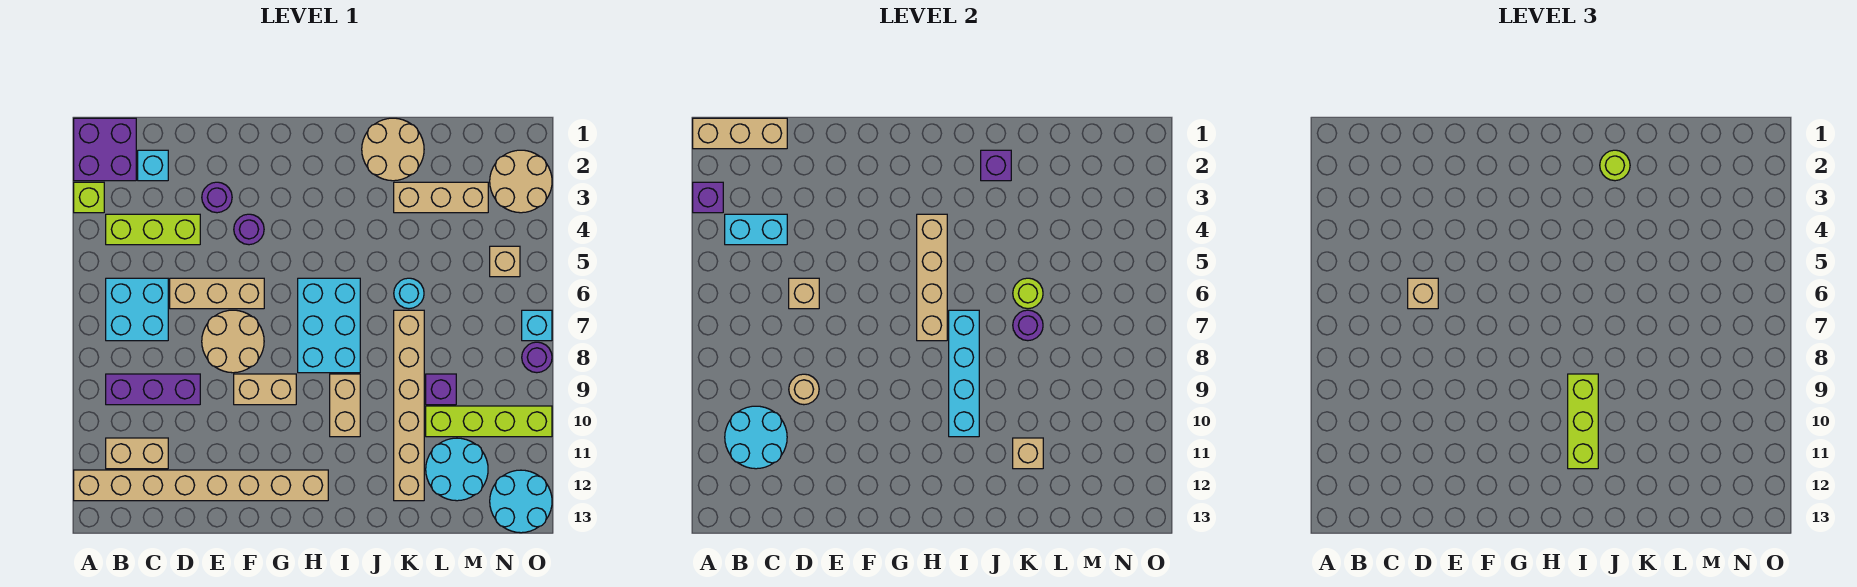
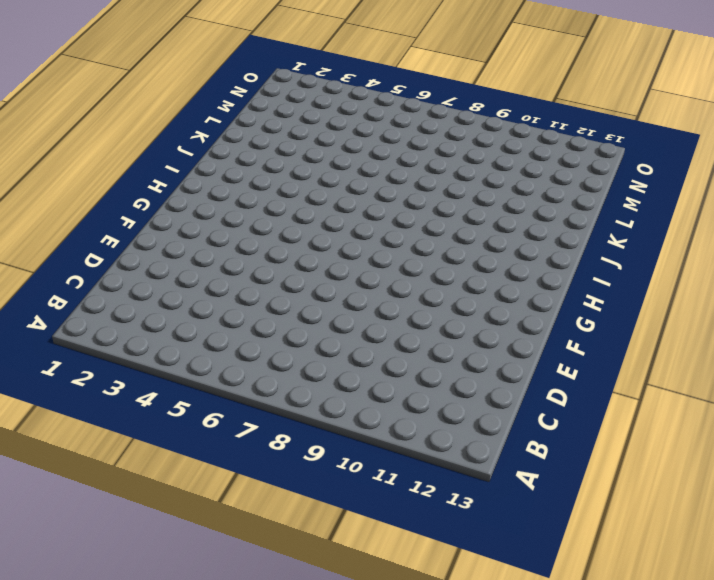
none -> purple 2x2 brick [74,118,136,181]
none -> lime 1x1 brick [74,182,104,213]
none -> tan 1x8 brick [74,470,328,501]
none -> lime 1x3 brick [106,214,200,245]

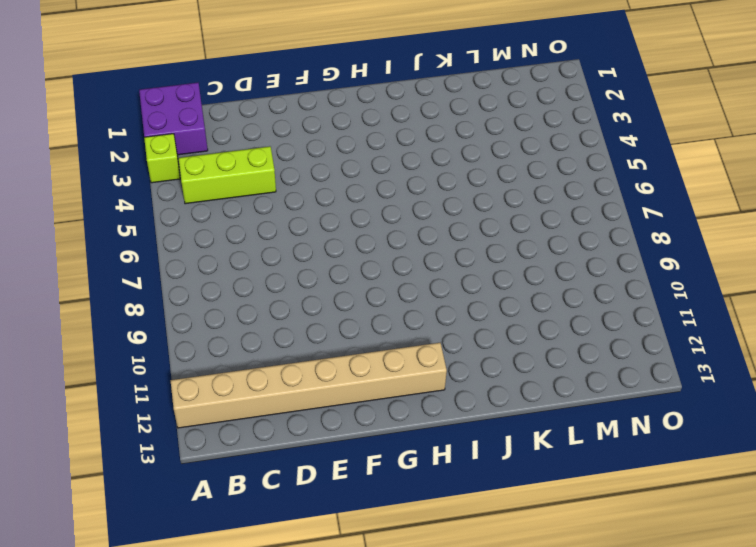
none -> cyan 2x2 brick [106,278,168,341]
none -> purple 1x3 brick [106,374,200,405]
none -> tan 1x2 brick [106,438,168,469]
none -> cyan 1x1 brick [138,150,168,181]

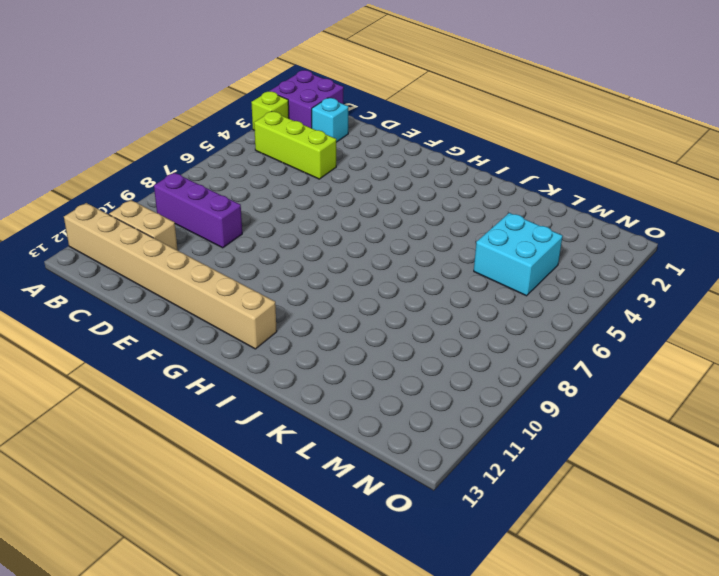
cyan 2x2 brick [474,213,563,296] -> cyan 2x2 brick moved to [106,278,168,341]
none -> tan 1x3 brick [170,278,264,309]
none -> purple 1x1 round brick [202,182,232,213]
none -> tan 2x2 round brick [202,310,264,373]
none -> purple 1x1 round brick [234,214,264,245]

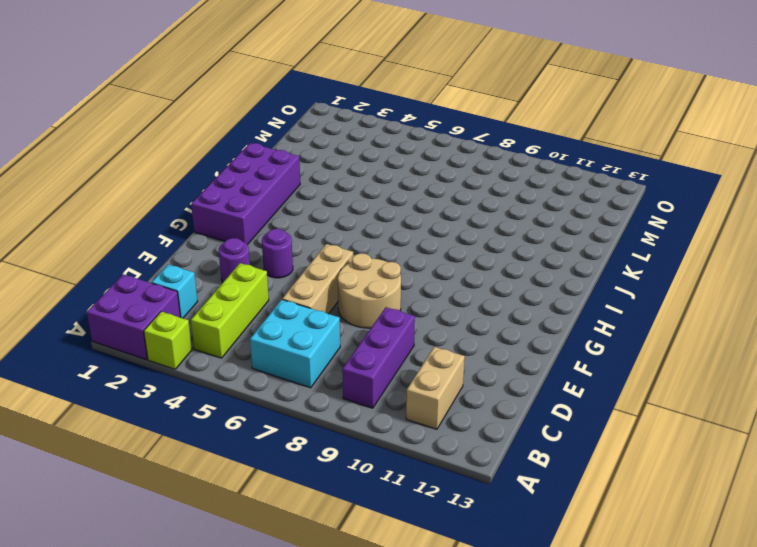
purple 2x4 brick [191,143,300,245] -> tan 2x2 round brick [362,118,424,181]
none -> tan 1x8 brick [74,470,328,501]
none -> tan 1x2 brick [234,374,296,405]
none -> cyan 2x3 brick [298,278,360,373]
none -> tan 1x2 brick [330,374,360,437]

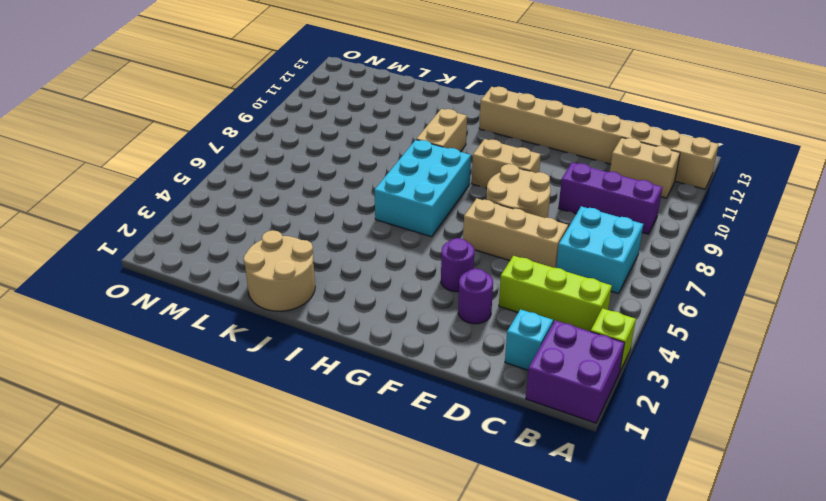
none -> tan 1x3 brick [394,182,488,213]
none -> cyan 1x1 round brick [394,278,424,309]
none -> tan 1x6 brick [394,310,424,501]
none -> purple 1x1 brick [426,374,456,405]

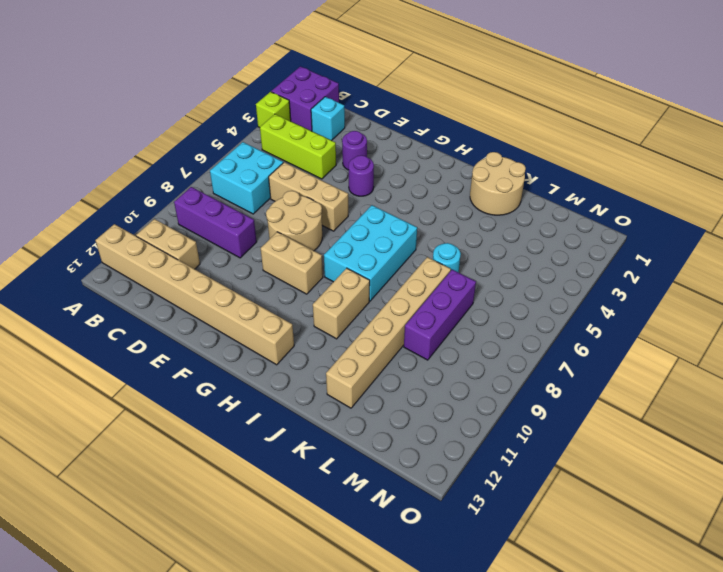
purple 1x3 brick [404,270,476,360] -> purple 1x1 brick [426,374,456,405]
none -> tan 1x3 brick [394,182,488,213]
none -> lime 1x4 brick [426,406,552,437]
none -> cyan 2x2 round brick [426,438,488,501]
none -> tan 2x2 round brick [490,150,552,213]

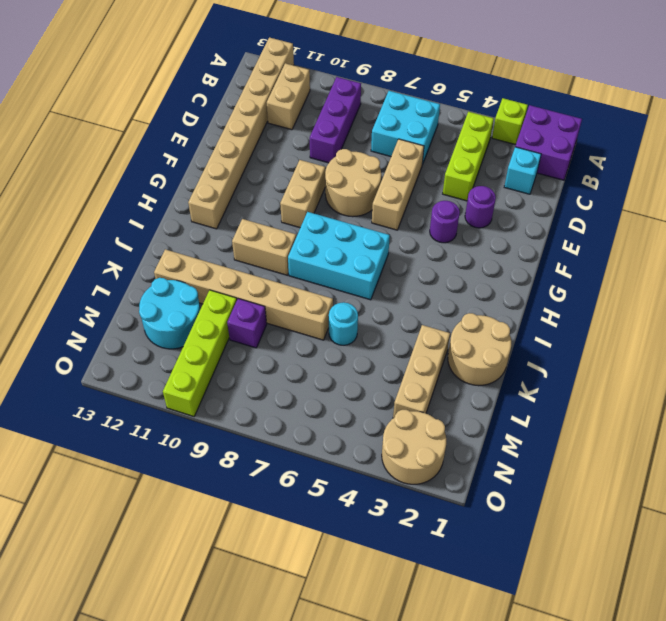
none -> tan 1x1 brick [490,246,520,277]
none -> cyan 2x2 round brick [490,470,552,533]
none -> cyan 1x1 brick [522,310,552,341]
none -> purple 1x1 round brick [522,342,552,373]

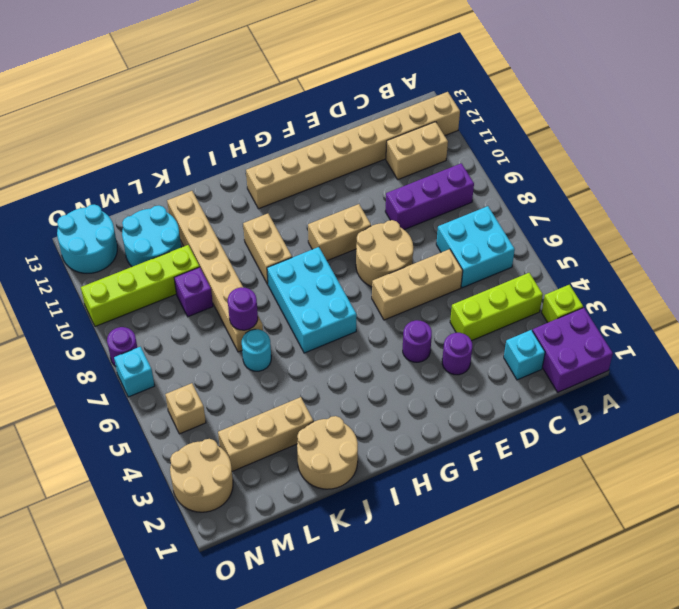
none -> tan 1x3 brick [693,118,787,149]
none -> purple 1x1 brick [693,182,723,213]
none -> cyan 1x2 brick [725,214,787,245]
none -> cyan 2x2 round brick [725,406,787,469]

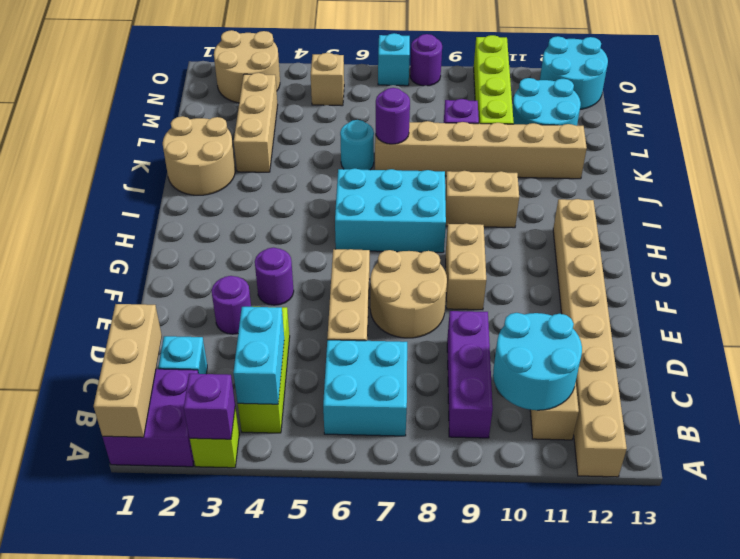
none -> tan 1x1 brick [789,278,819,309]
none -> tan 1x1 round brick [789,374,819,405]
none -> tan 1x4 brick [917,214,947,341]
none -> cyan 1x4 brick [949,310,979,437]

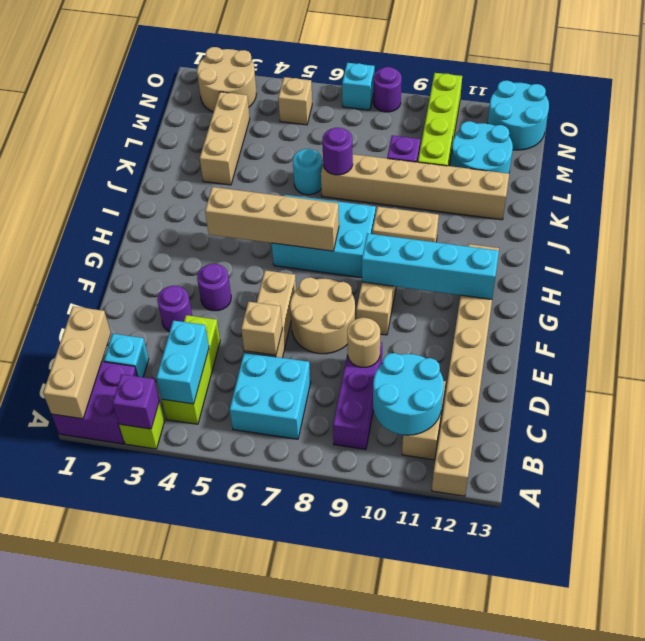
cyan 1x4 brick [362,233,499,299] -> cyan 1x4 brick moved to [949,310,979,437]
none -> tan 2x2 round brick [362,118,424,181]
none -> purple 1x1 brick [981,150,1011,181]
none -> lime 1x1 round brick [1013,278,1043,309]
none -> tan 1x1 brick [1013,438,1043,469]

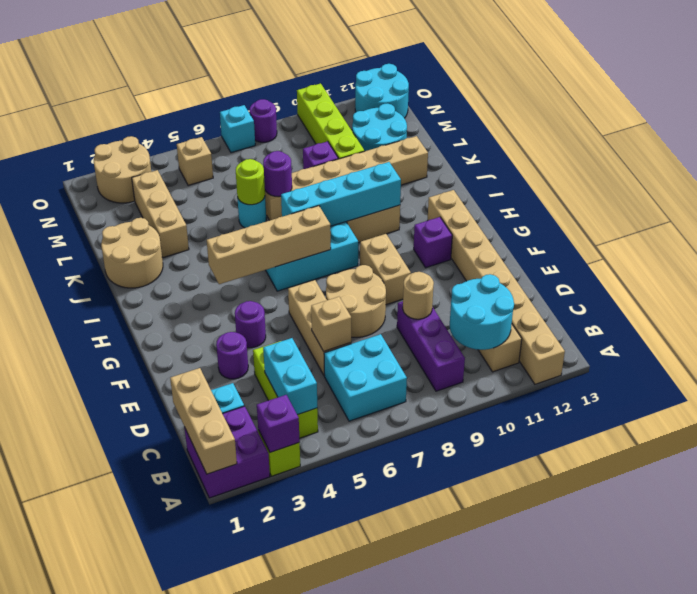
purple 1x1 brick [414,217,452,268] -> purple 1x1 brick moved to [981,150,1011,181]
none -> tan 1x1 brick [1013,438,1043,469]
none -> tan 1x1 brick [1408,278,1438,309]
none -> lime 1x3 brick [1568,374,1598,469]
none -> lime 1x1 round brick [1600,150,1630,181]

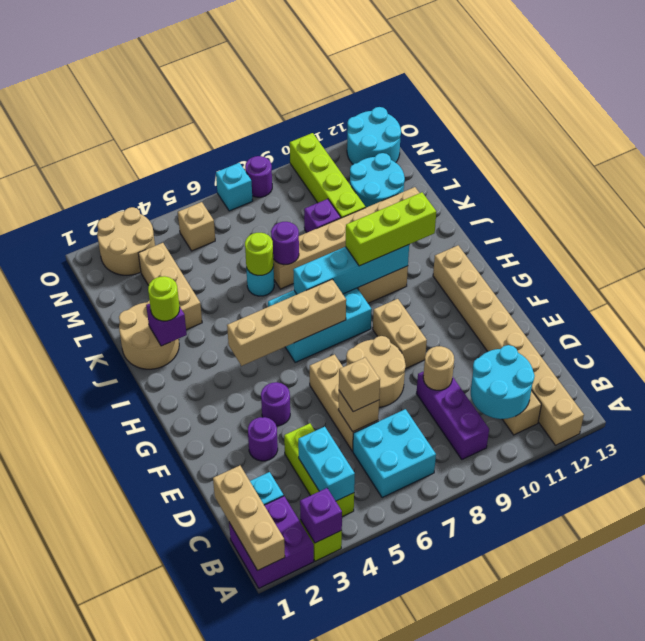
none -> tan 1x1 brick [1013,438,1043,469]

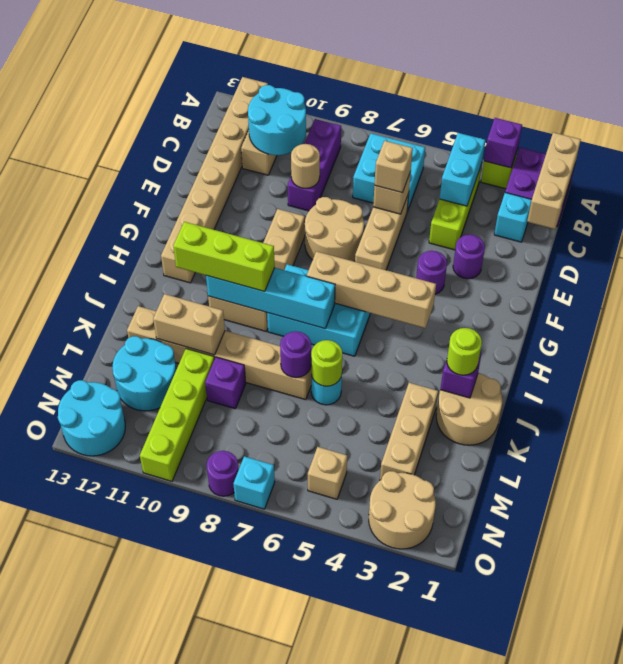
tan 1x2 brick [153,294,225,355] -> tan 1x1 brick [1013,438,1043,469]

